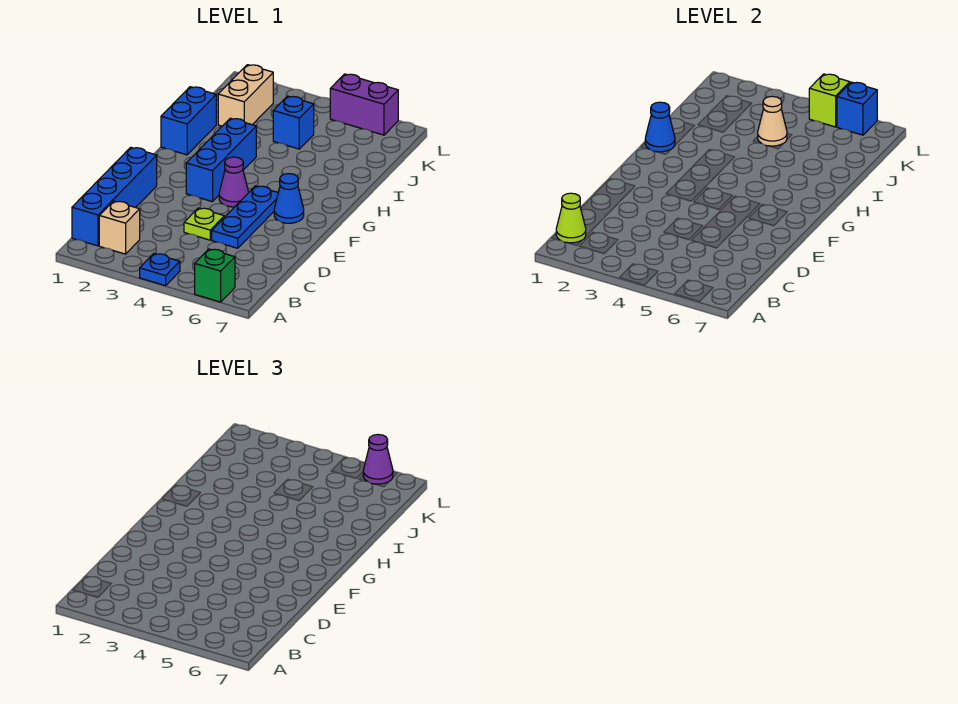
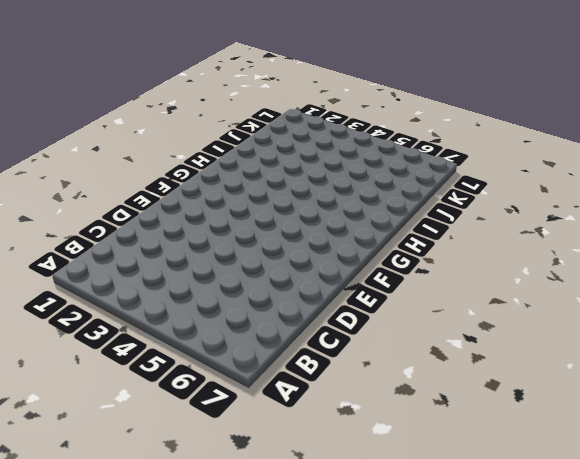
none -> blue 1x1 plate [140,254,180,286]
none -> green 1x1 brick [195,249,235,302]
none -> blue 1x4 brick [72,147,157,246]

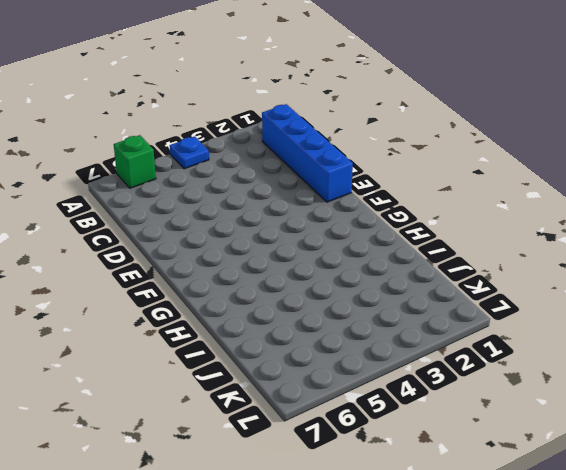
none -> tan 1x1 brick [99,201,140,254]
none -> lime 1x1 plate [184,208,224,240]
none -> blue 1x3 plate [212,186,278,248]

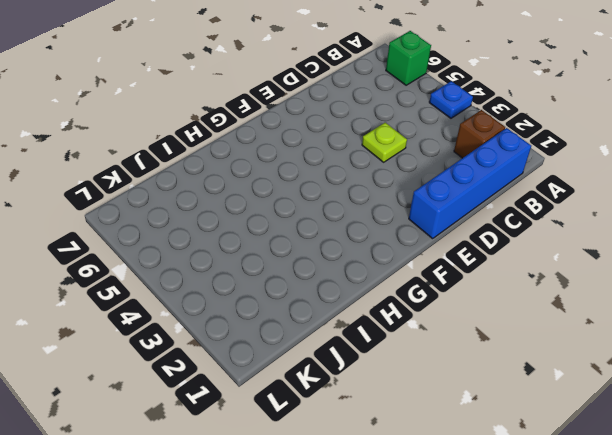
brown 1x1 brick [454,110,505,158] -> tan 1x1 brick [99,201,140,254]
none -> blue 1x3 plate [212,186,278,248]
none -> blue 1x3 brick [186,118,256,202]
none -> purple 1x1 cone [219,157,249,207]

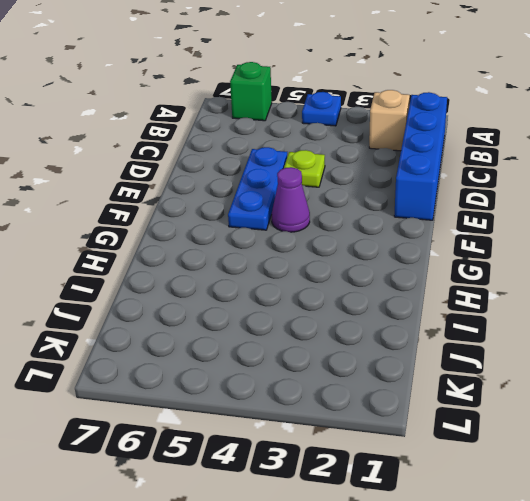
none -> blue 1x3 brick [186,118,256,202]
none -> blue 1x1 cone [274,174,304,223]
none -> blue 1x2 brick [161,87,216,155]

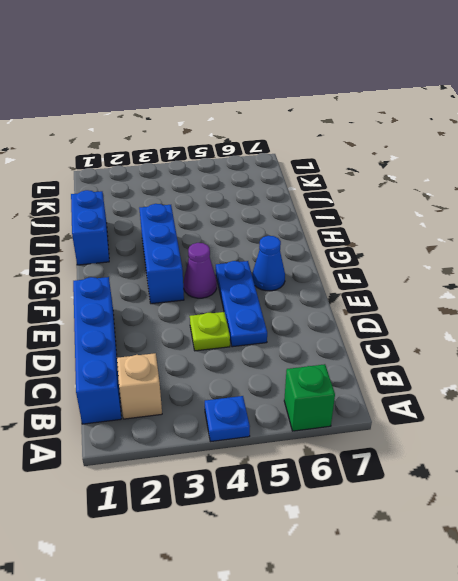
none -> tan 1x2 brick [218,65,273,126]
none -> blue 1x1 brick [273,96,314,149]
none -> purple 1x2 brick [330,74,398,135]

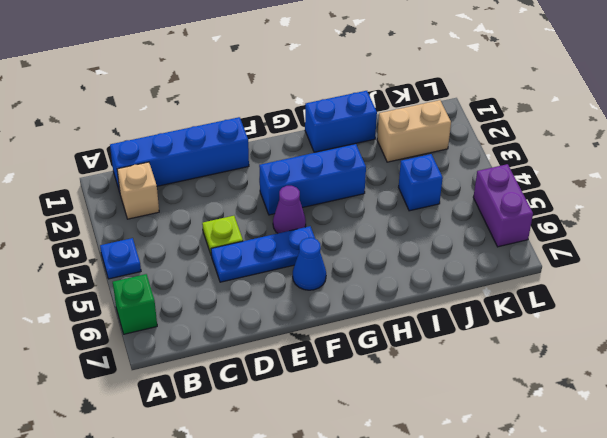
none -> lime 1x1 cone [556,193,586,243]
none -> blue 1x1 cone [645,102,675,152]
none -> tan 1x1 cone [758,96,787,146]

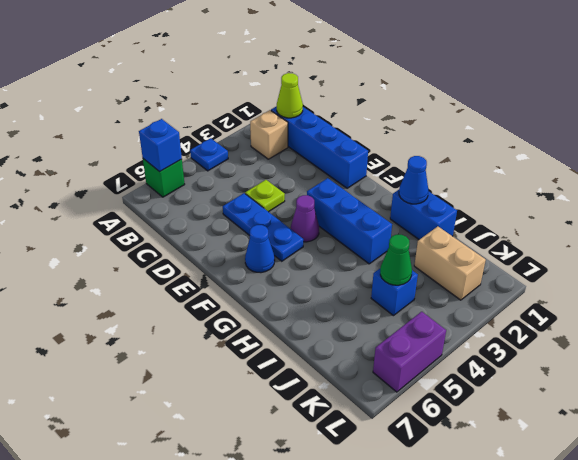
blue 1x1 brick [139,119,182,172] -> blue 1x1 brick moved to [837,82,877,135]
green 1x1 cone [380,235,412,285] -> tan 1x1 cone [758,96,787,146]
none -> lime 1x1 brick [809,74,850,127]
none -> purple 1x1 cone [363,435,393,484]

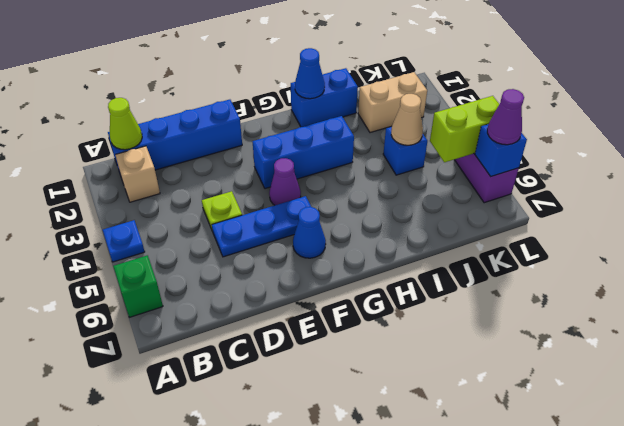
lime 1x2 brick [430,96,499,162] -> lime 1x1 brick [809,74,850,127]

